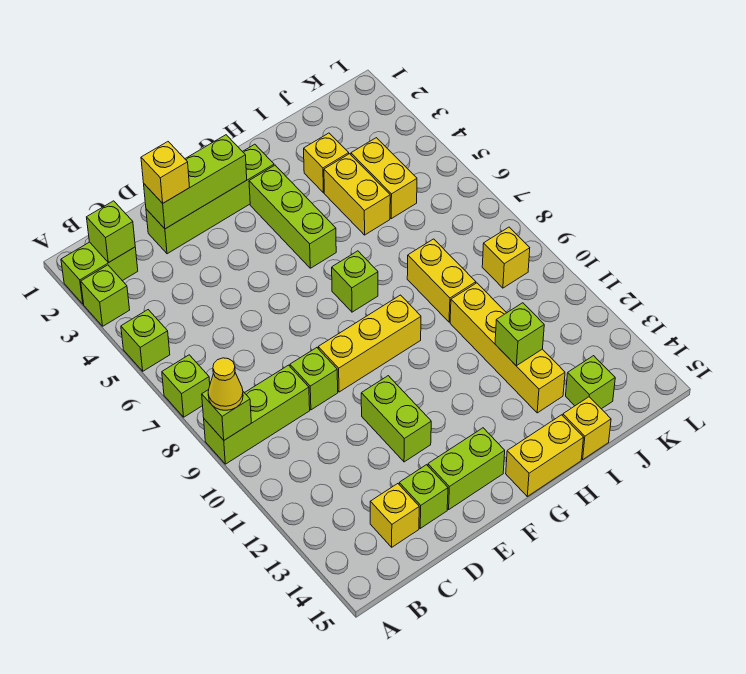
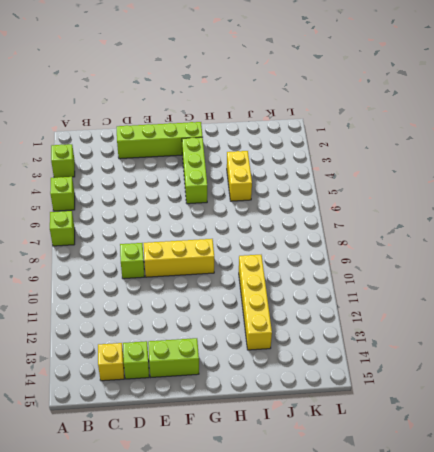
none -> lime 1x2 brick [61,242,138,304]
none -> lime 1x3 brick [204,365,310,464]
none -> lime 1x2 brick [361,376,431,462]

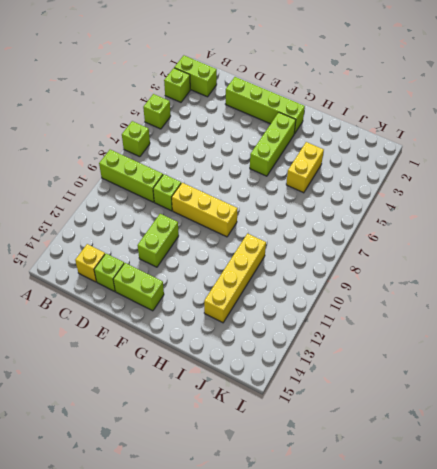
none -> lime 1x1 brick [332,251,378,312]
none -> yellow 1x2 brick [506,415,584,496]
none -> yellow 1x1 brick [304,133,349,193]

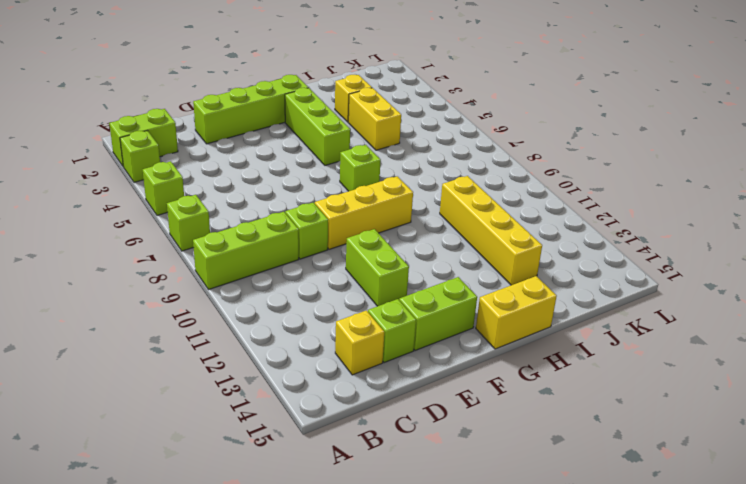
none -> yellow 1x2 brick [407,239,476,322]
none -> yellow 1x1 brick [563,397,611,459]
none -> yellow 1x2 brick [351,138,417,219]

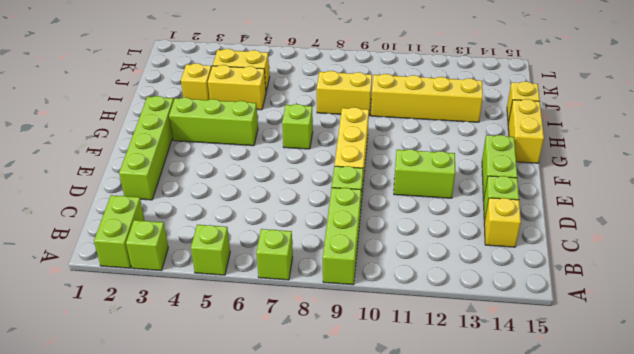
none -> lime 1x1 brick [566,356,615,409]
none -> yellow 1x1 brick [482,227,530,288]
none -> lime 1x1 brick [202,390,251,440]

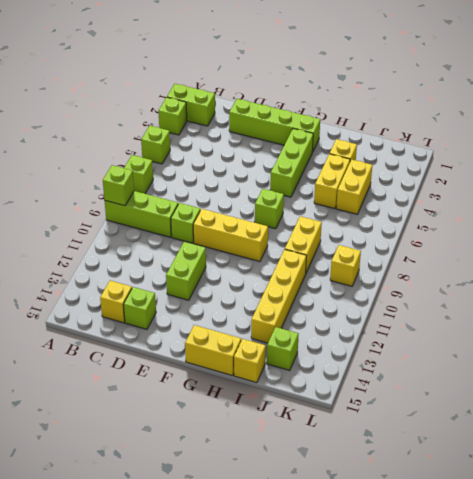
none -> lime 1x2 brick [428,428,505,509]
none -> lime 1x1 brick [87,201,135,263]
none -> lime 1x3 brick [144,135,247,229]

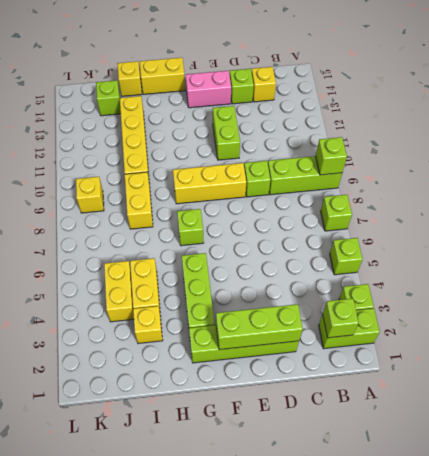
pink 1x2 brick [186,71,231,108] -> lime 1x2 brick [428,428,505,509]
none -> lime 1x1 brick [495,303,544,366]
none -> yellow 1x1 cone [208,358,243,410]
none -> yellow 1x1 brick [141,142,190,203]

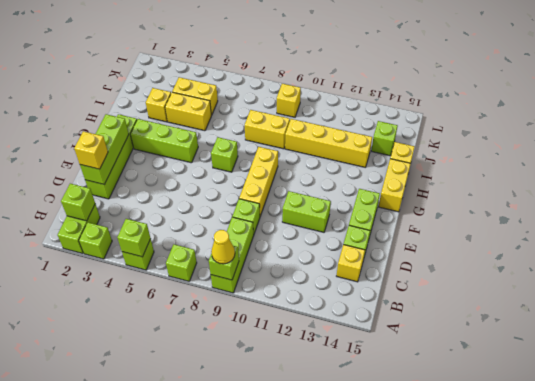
lime 1x1 brick [117,219,151,257] -> lime 1x1 brick moved to [495,303,544,366]

